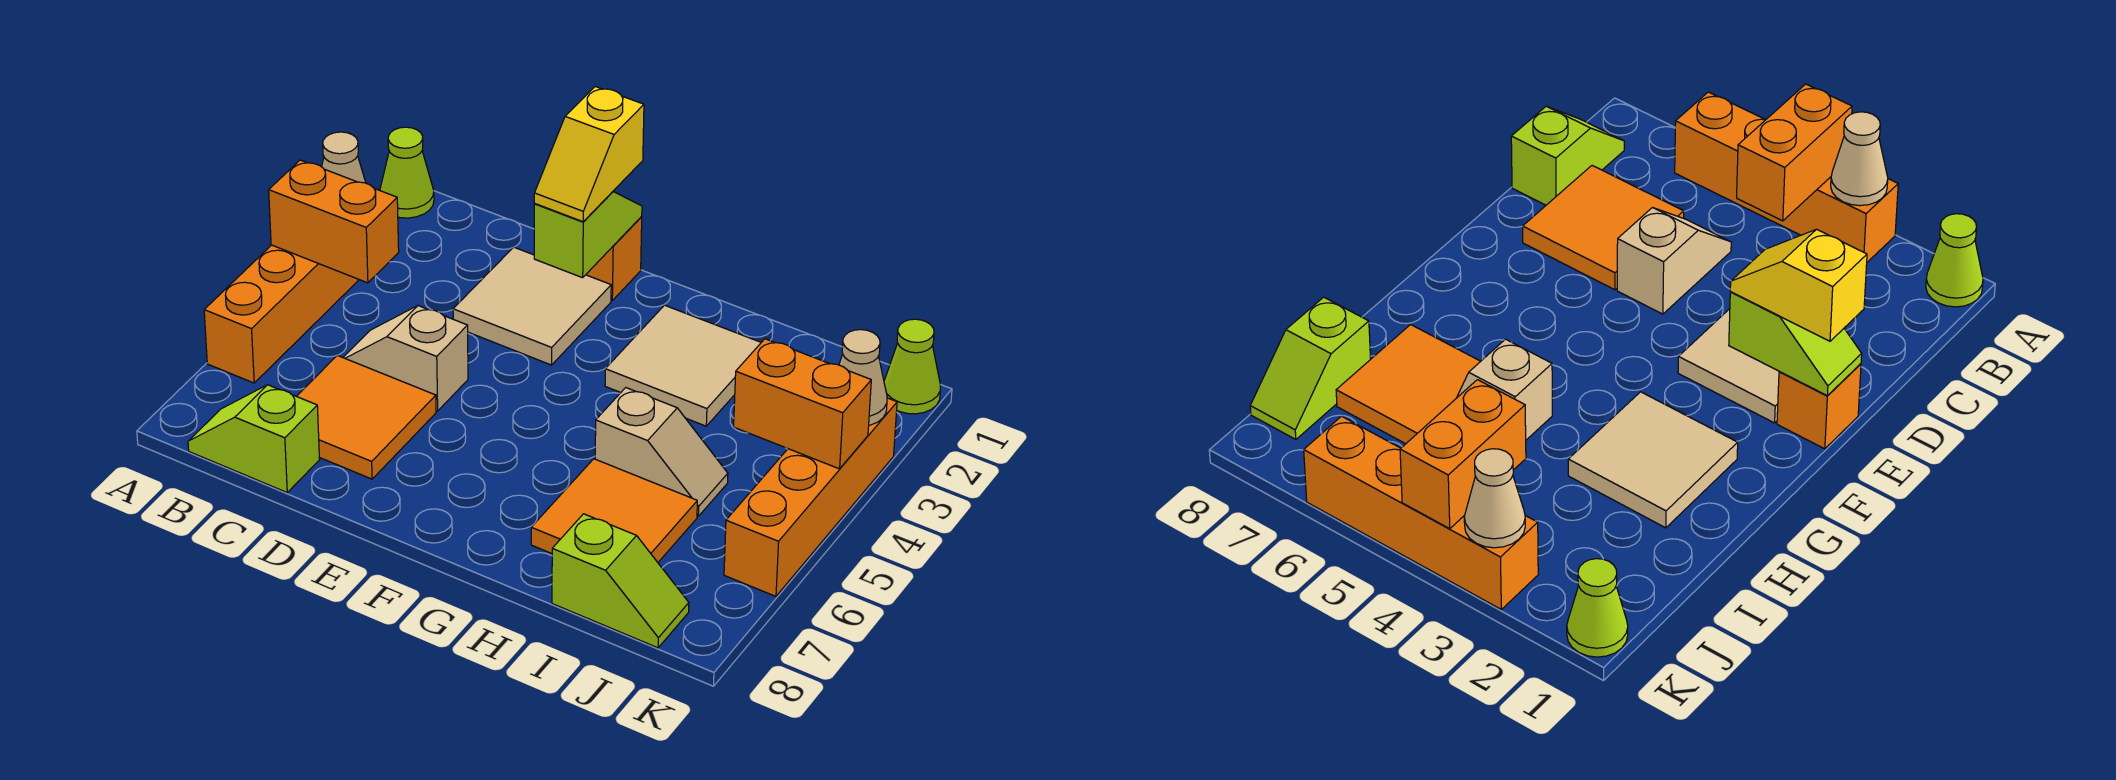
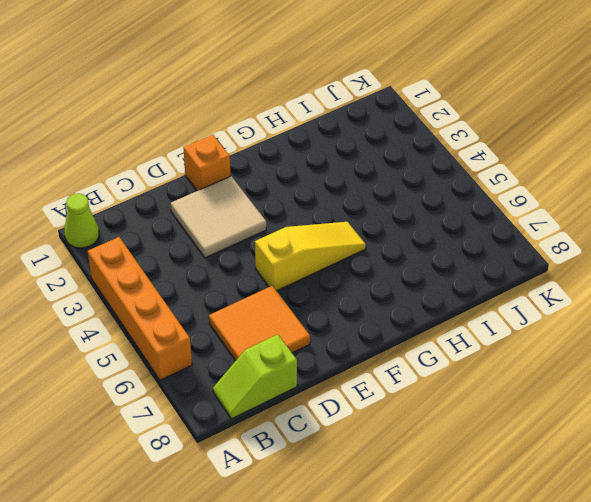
yellow 1x3 slope [255,222,366,291] -> none
none -> tan 1x2 slope [343,306,468,411]
none -> tan 2x2 tile [605,305,761,426]
none -> tan 1x2 slope [595,388,728,516]

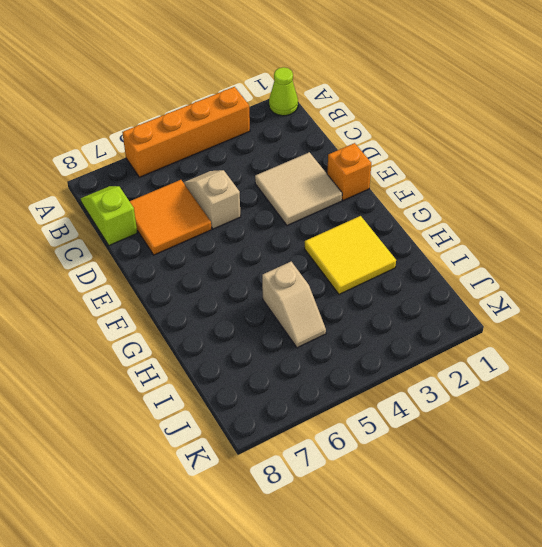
yellow 2x2 tile [305,216,396,294] -> tan 2x2 tile [605,305,761,426]
none -> orange 2x2 tile [531,459,697,562]
none -> lime 1x2 slope [552,514,689,648]
none -> lime 1x1 cone [884,319,940,414]

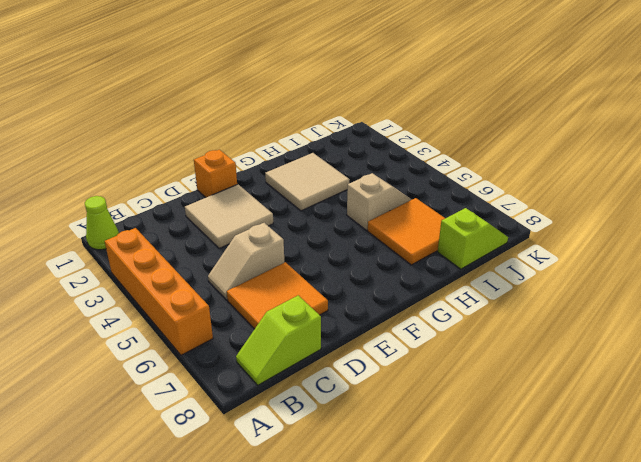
none -> lime 1x1 cone [884,319,940,414]
none -> orange 1x4 brick [724,398,897,596]
none -> tan 1x1 cone [322,132,366,183]

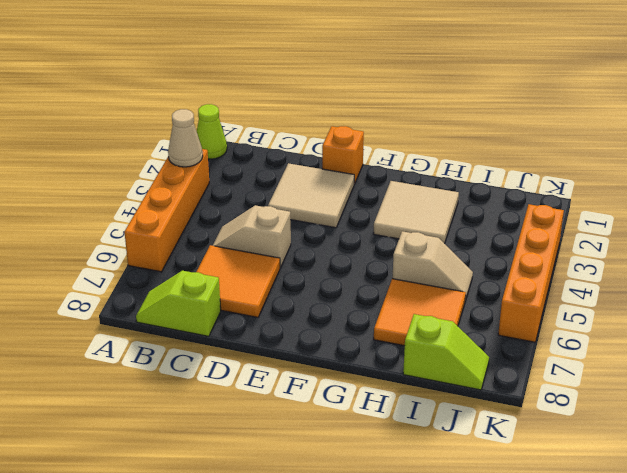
none -> lime 1x1 cone [884,319,940,414]
none -> orange 1x2 brick [269,160,399,283]
none -> lime 1x2 slope [534,192,642,278]

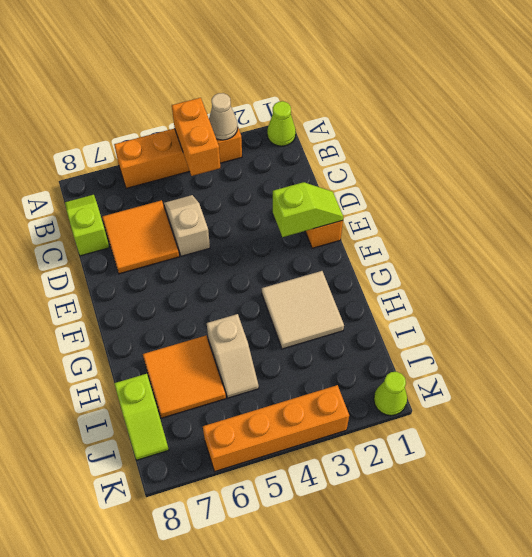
none -> tan 2x2 tile [453,247,611,365]
none -> orange 1x2 brick [734,339,871,469]
none -> tan 1x1 cone [839,330,887,425]

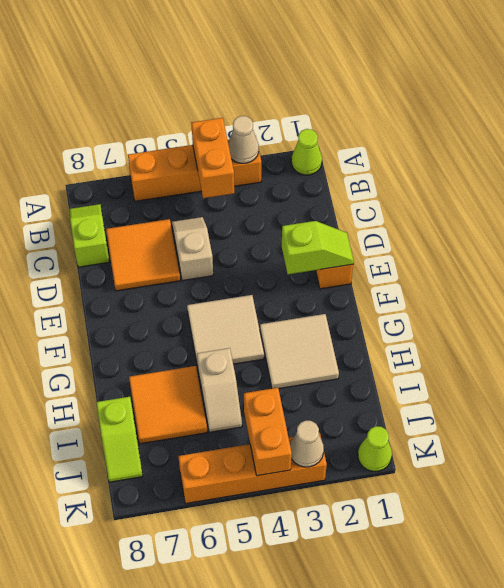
tan 2x2 tile [187,295,264,367] -> tan 2x2 tile moved to [453,247,611,365]
none -> yellow 1x2 slope [534,87,644,222]

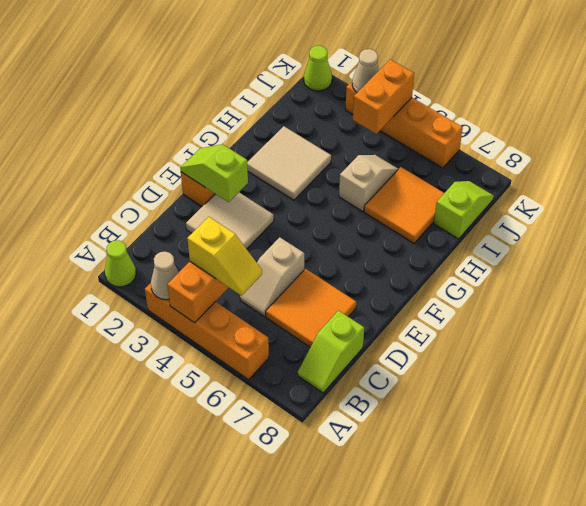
yellow 1x2 slope [187,217,262,296] -> yellow 1x2 slope moved to [534,87,644,222]

